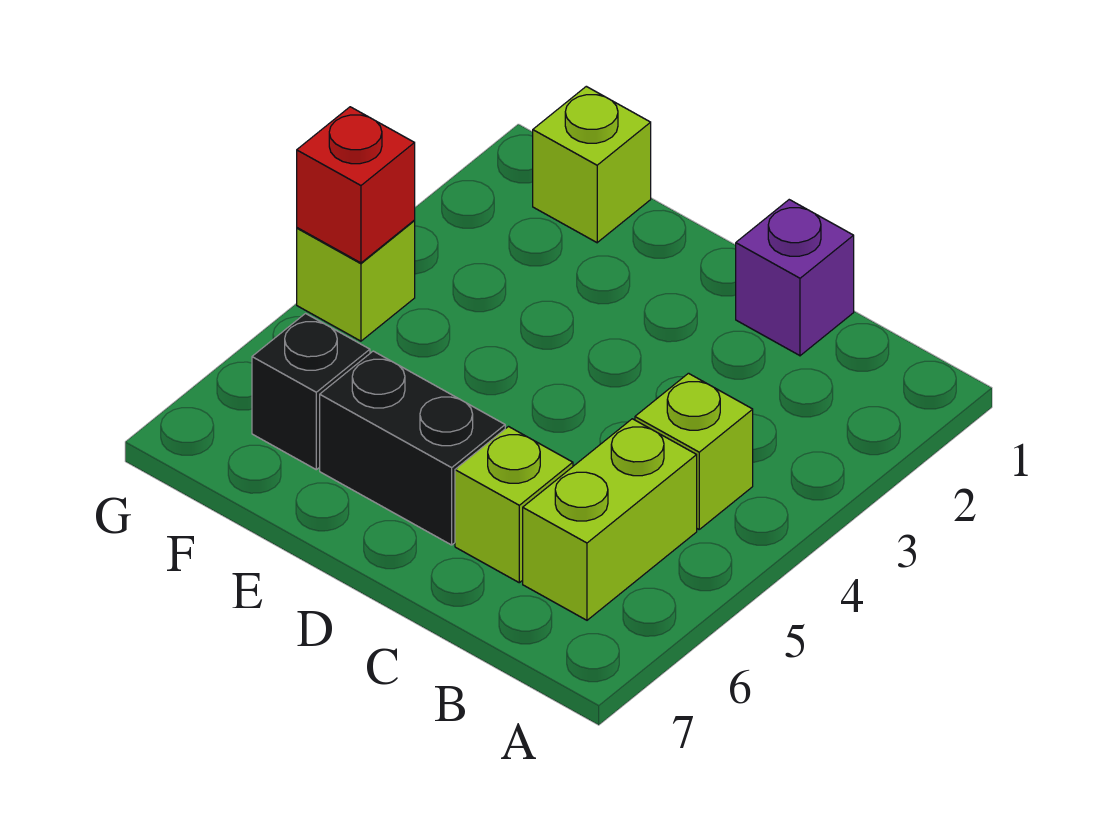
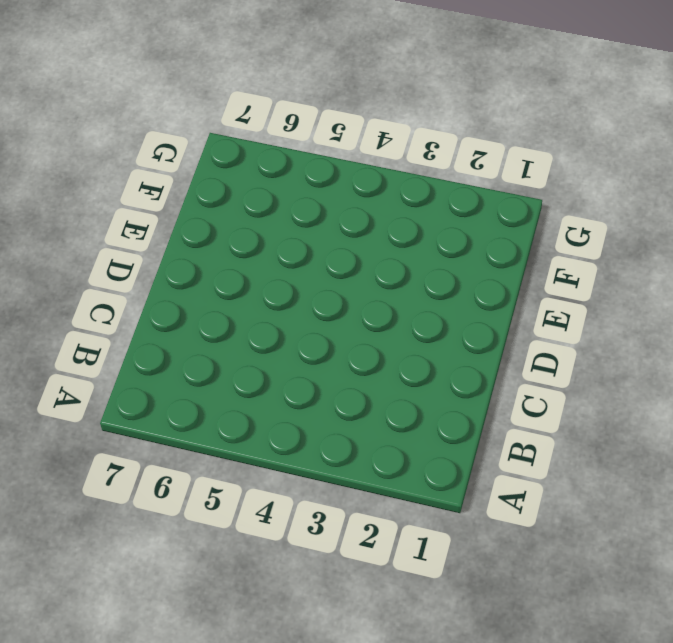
none -> lime 1x1 brick [635,373,753,529]
none -> lime 1x2 brick [523,419,697,620]

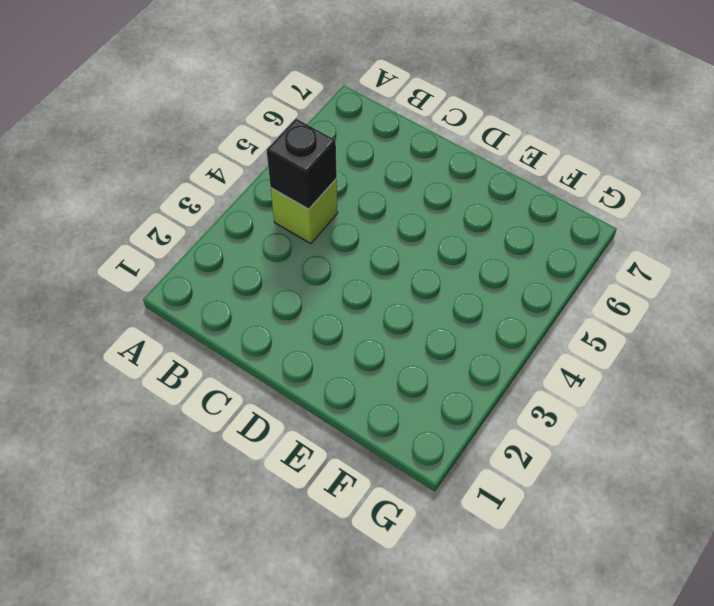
black 1x1 brick [267,119,337,209] -> black 1x1 brick moved to [252,314,370,470]
none -> lime 1x2 brick [523,419,697,620]
none -> purple 1x1 brick [736,200,854,356]

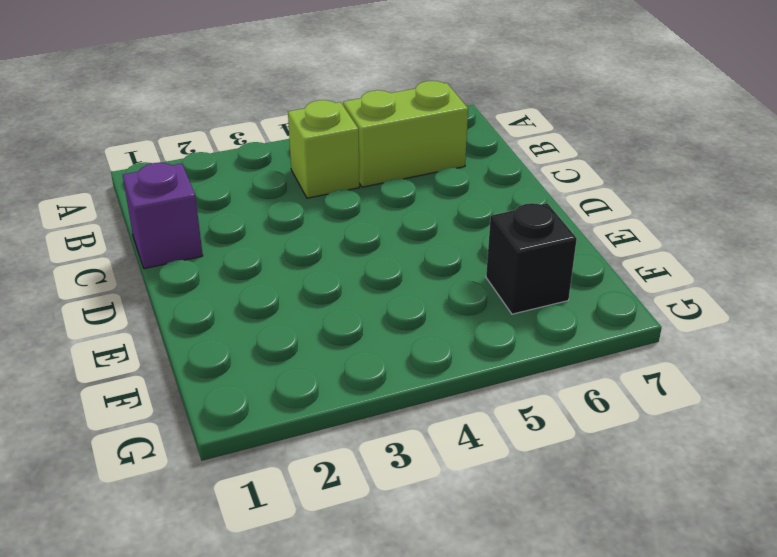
none -> lime 1x1 brick [455,427,573,583]
none -> black 1x2 brick [320,351,505,545]

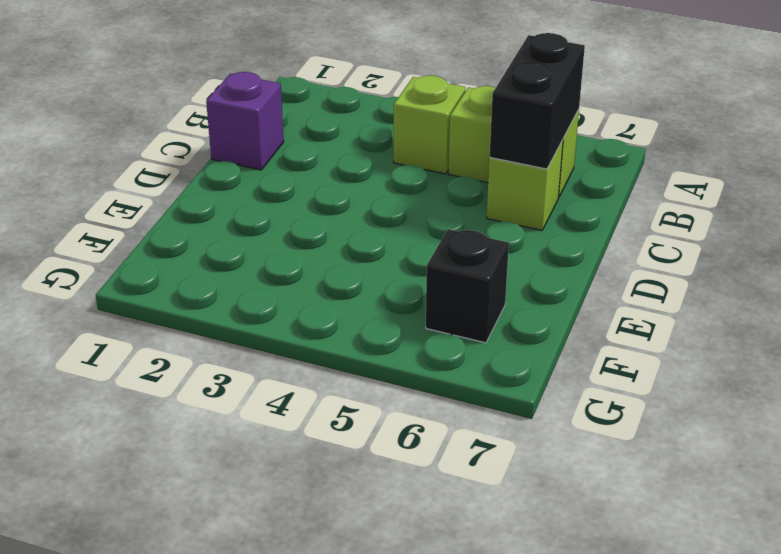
black 1x2 brick [490,33,585,169] -> black 1x2 brick moved to [320,351,505,545]
none -> lime 1x1 brick [533,86,651,243]
none -> lime 1x1 brick [297,221,415,341]

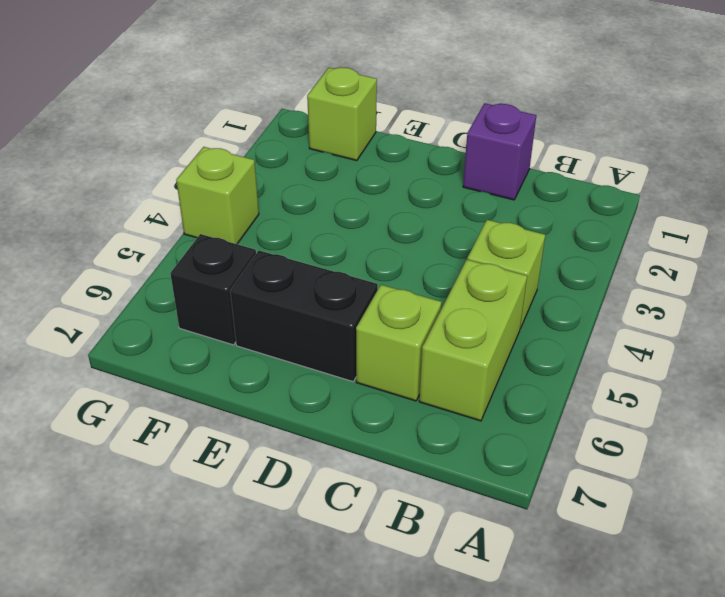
none -> red 1x1 brick [297,107,415,263]

